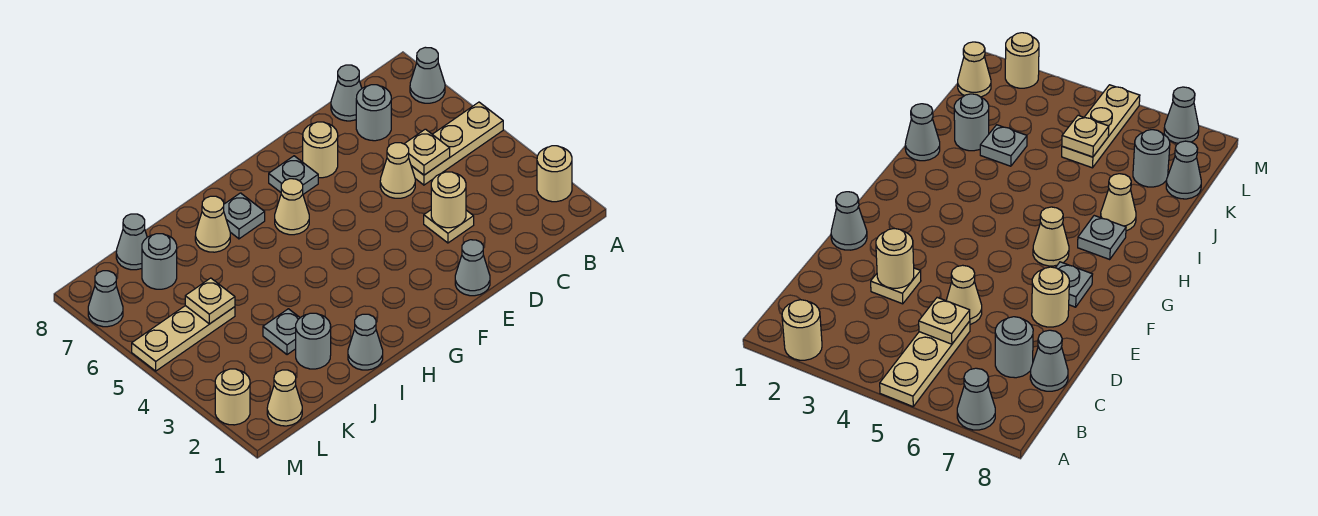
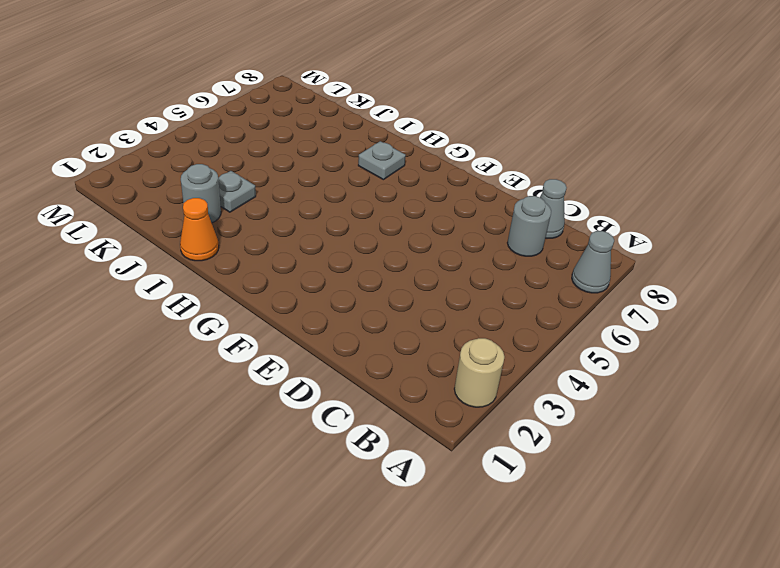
orange 1x1 cone [180,198,219,261] -> grey 1x1 cone [348,314,383,370]
none -> tan 1x3 plate [411,102,503,185]
none -> tan 1x1 plate [424,210,474,243]
none -> tan 1x1 cone [380,143,415,198]

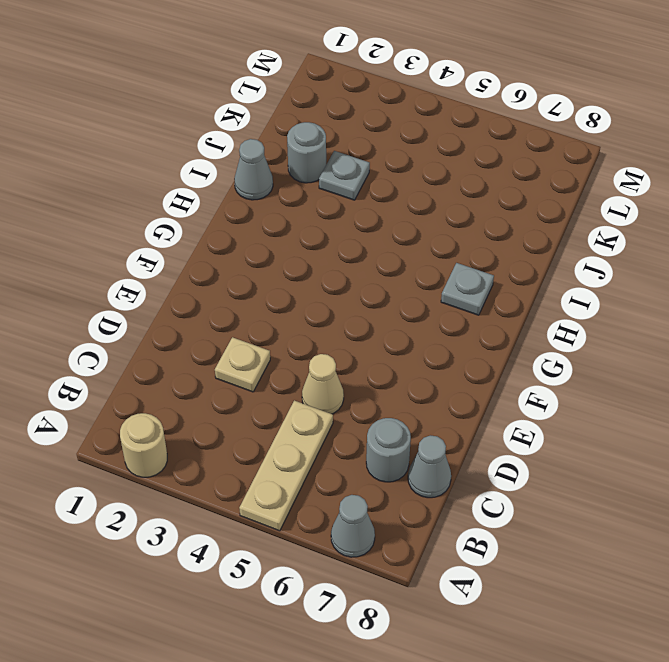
none -> grey 1x1 cone [455,240,490,296]
none -> tan 1x1 round brick [303,122,338,178]
none -> grey 1x1 plate [269,156,318,194]

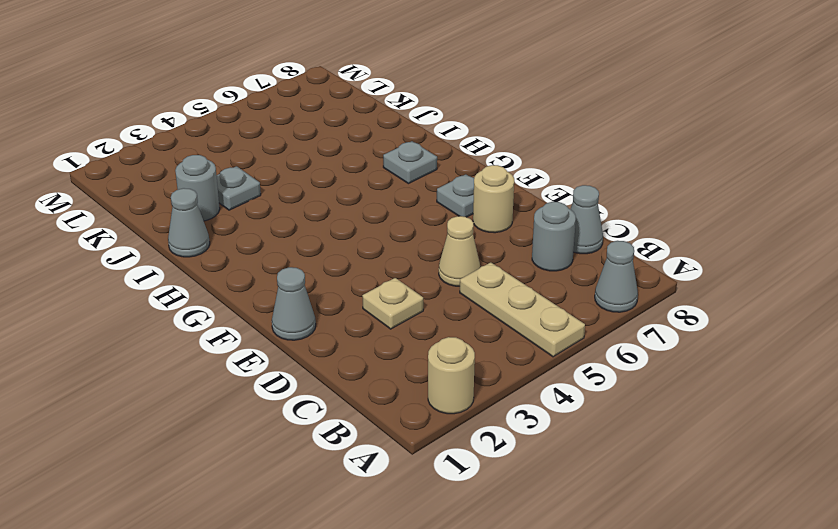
none -> tan 1x1 cone [275,179,309,235]
none -> tan 1x1 cone [195,196,230,252]
none -> tan 1x3 plate [132,306,235,371]

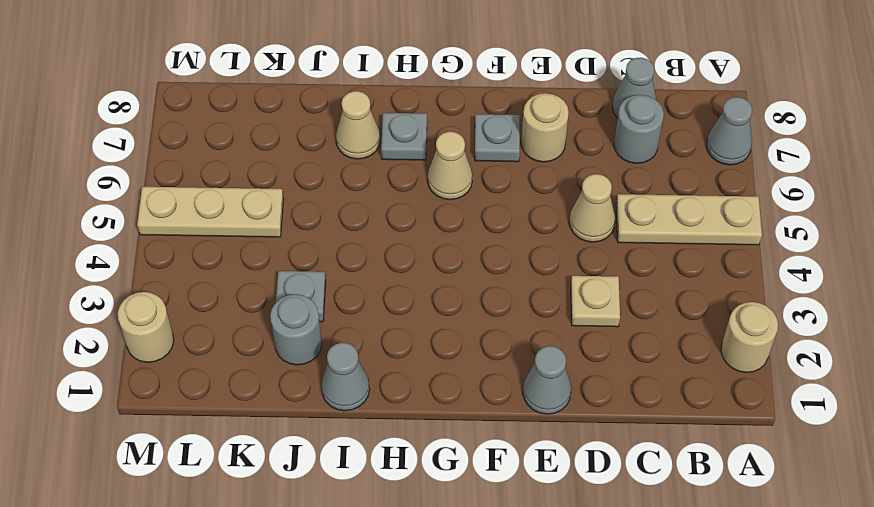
none -> grey 1x1 round brick [142,234,177,289]
none -> grey 1x1 cone [116,214,147,270]
none -> tan 1x1 cone [267,370,302,426]

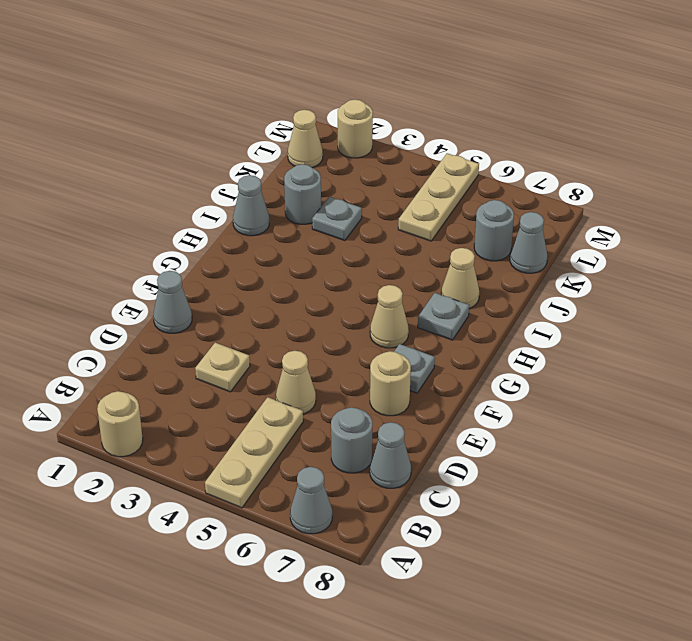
none -> grey 1x1 cone [88,271,123,327]
none -> tan 1x1 plate [405,129,450,175]
none -> tan 1x1 round brick [431,172,466,228]

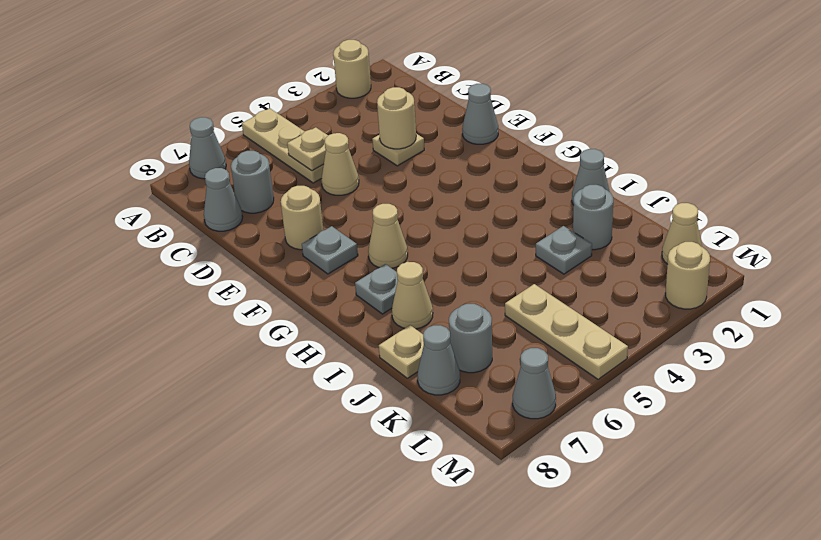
tan 1x1 plate [379,325,424,378] -> tan 1x1 plate moved to [185,278,235,324]

